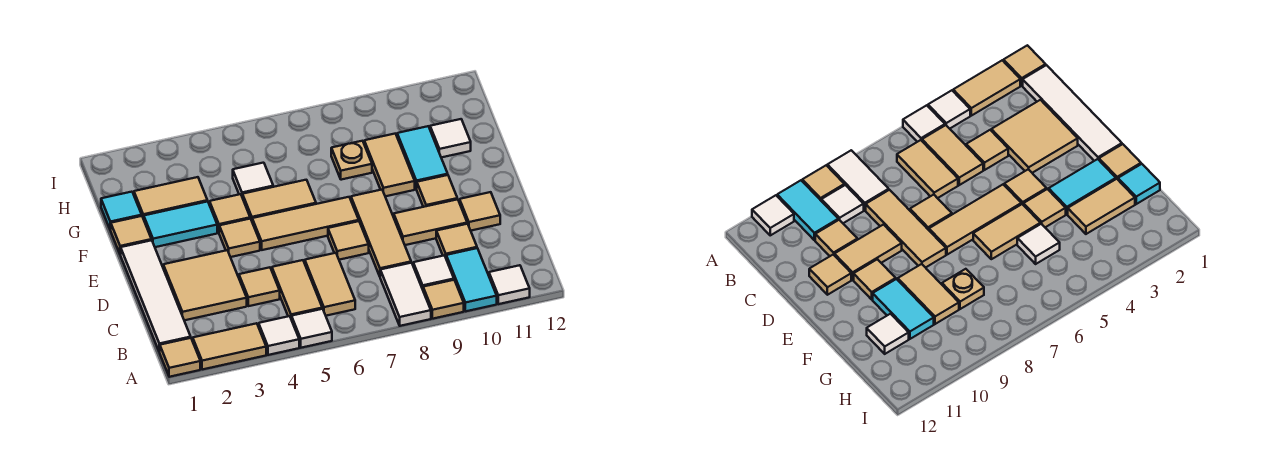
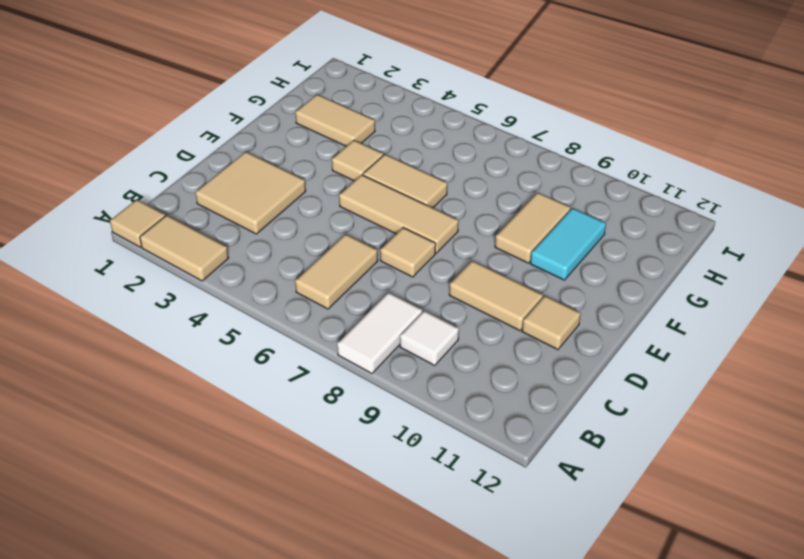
none -> white 1x1 tile [259,316,299,355]
none -> white 1x1 tile [291,309,332,348]
none -> tan 1x1 tile [423,280,464,319]
none -> cyan 1x2 tile [446,248,497,311]

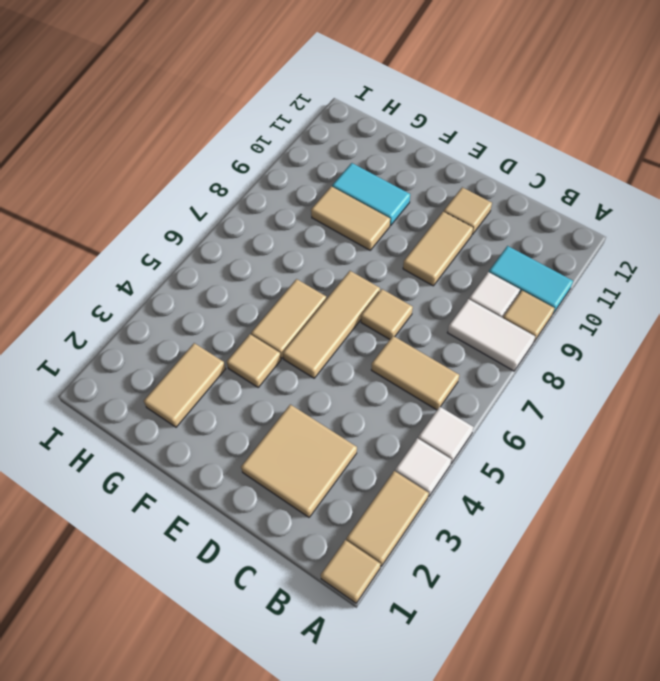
none -> white 1x1 tile [489,265,530,304]
none -> white 1x4 tile [121,240,191,352]
none -> tan 1x2 tile [272,260,322,318]
none -> tan 1x1 tile [239,267,280,306]

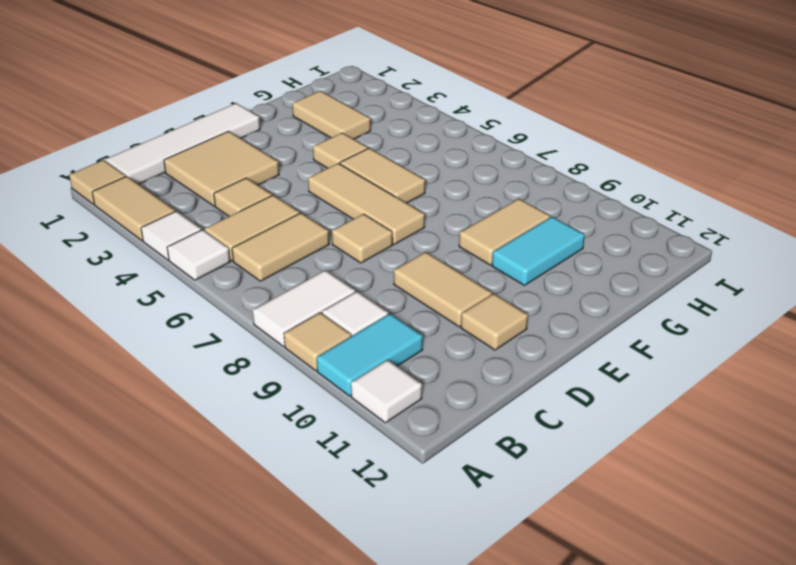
none -> tan 1x3 tile [351,190,411,276]
none -> tan 1x1 tile [436,224,477,257]
none -> tan 1x1 tile [219,219,260,257]
none -> tan 1x1 tile [417,175,457,207]

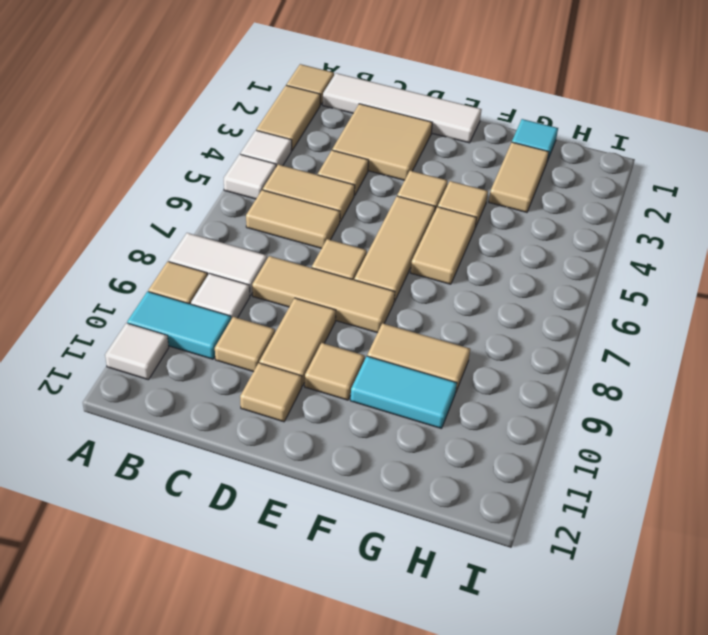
none -> tan 1x1 tile [111,216,151,255]
none -> cyan 1x2 tile [144,201,217,247]
none -> white 1x1 tile [233,163,273,196]
none -> tan 1x1 plate [331,141,372,180]

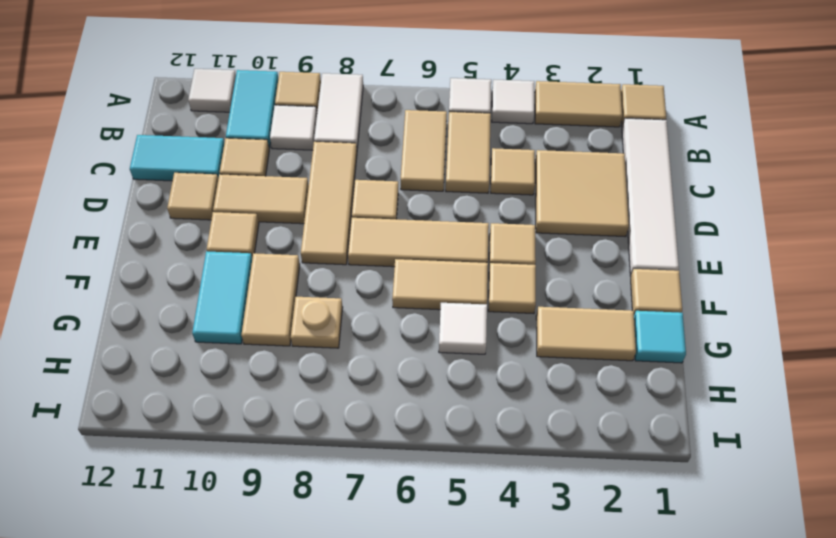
cyan 1x2 tile [130,135,224,181] -> cyan 1x2 tile moved to [144,201,217,247]
none -> white 1x1 tile [430,119,471,158]

